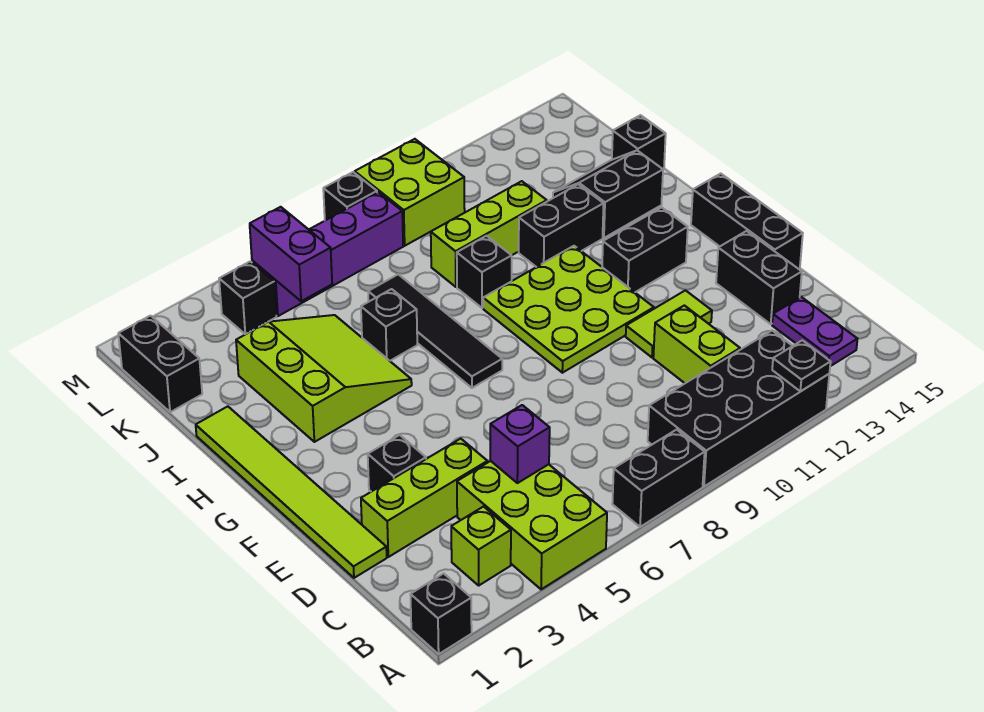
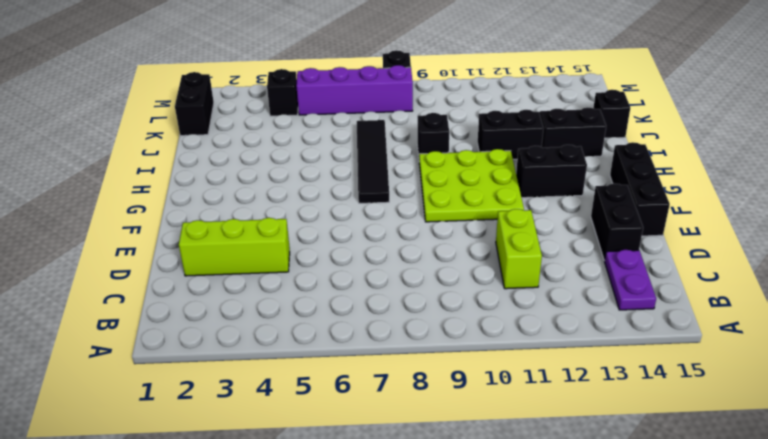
none -> black 1x1 brick [410,573,472,654]
none -> lime 2x3 brick [457,461,607,589]
none -> black 1x2 brick [612,430,705,527]
none -> black 2x4 brick [648,331,829,487]

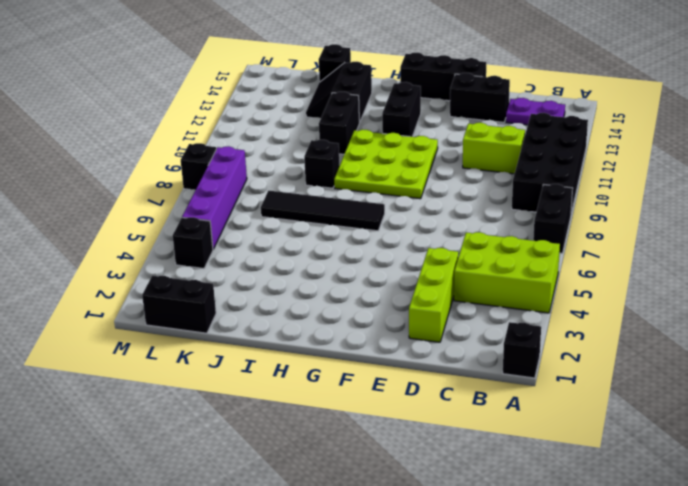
none -> lime 1x1 brick [451,507,511,585]
none -> lime 1x6 tile [196,406,387,578]
none -> black 1x1 brick [368,435,426,492]
none -> lime 1x2 tile [626,290,712,357]

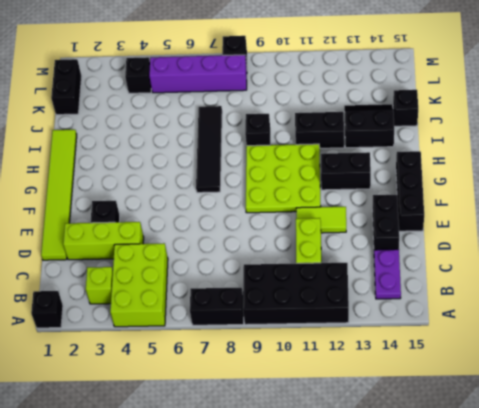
none -> lime 3x3 slope [236,315,412,442]
none -> black 1x1 brick [361,289,417,361]
none -> lime 1x3 brick [431,181,547,287]
none -> lime 2x2 brick [355,139,465,246]

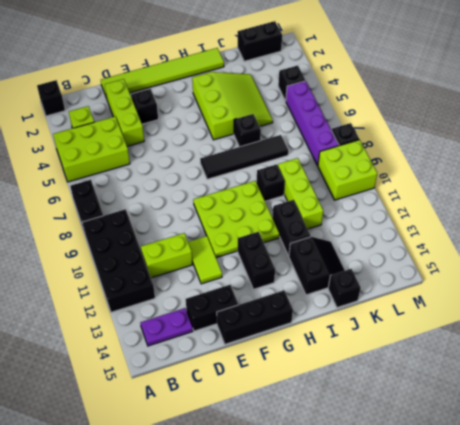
lime 3x3 slope [192,72,273,140] -> lime 3x3 slope turned to [236,315,412,442]
none -> black 1x1 plate [772,340,831,391]
none -> purple 1x1 brick [490,405,550,483]
none -> purple 1x2 brick [250,207,332,301]

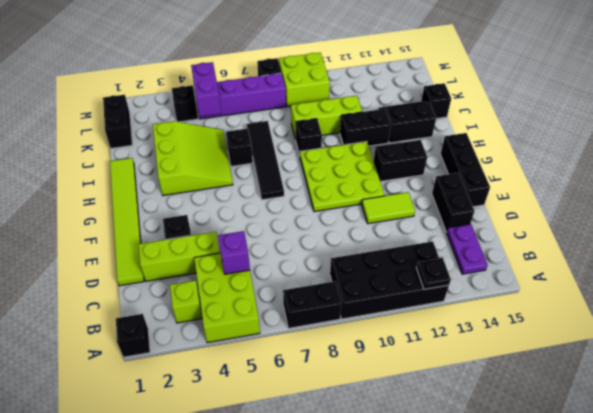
none -> lime 1x2 brick [653,305,740,383]

